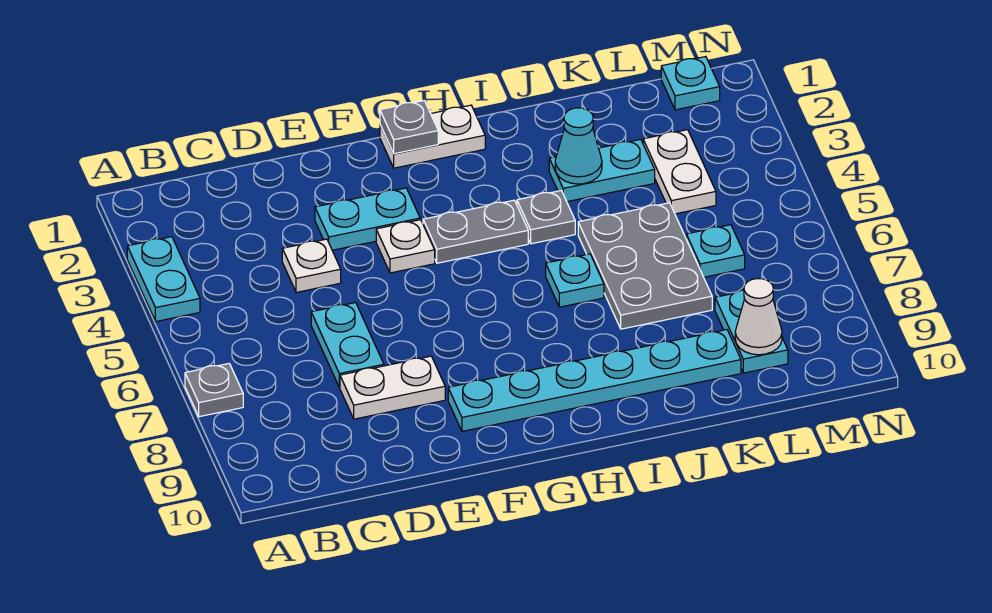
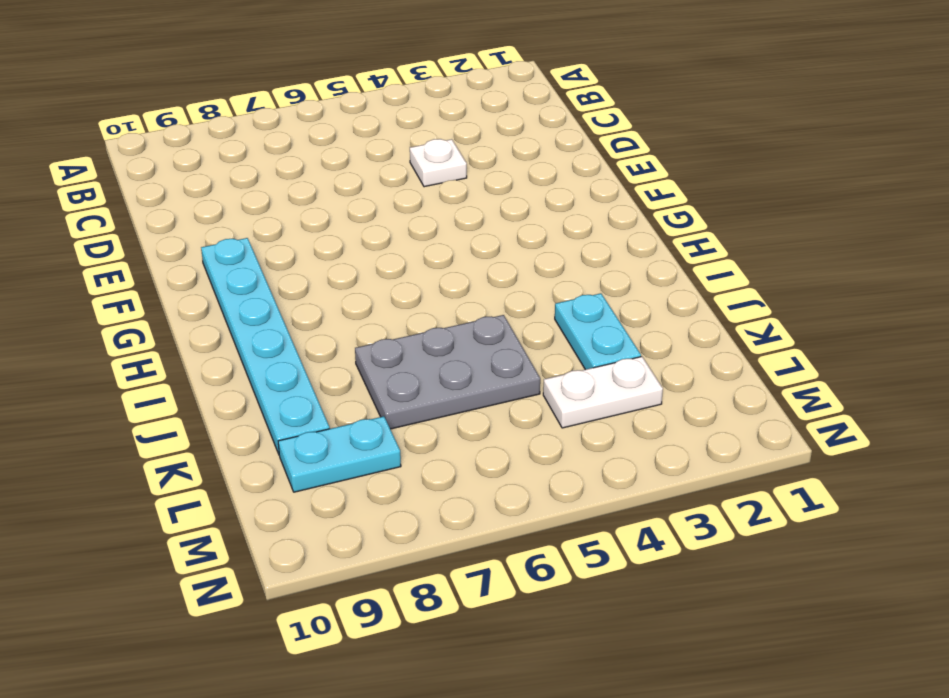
none -> cyan 1x2 plate [127,237,200,321]
none -> grey 1x1 plate [185,364,243,417]
none -> cyan 1x2 plate [311,303,384,387]

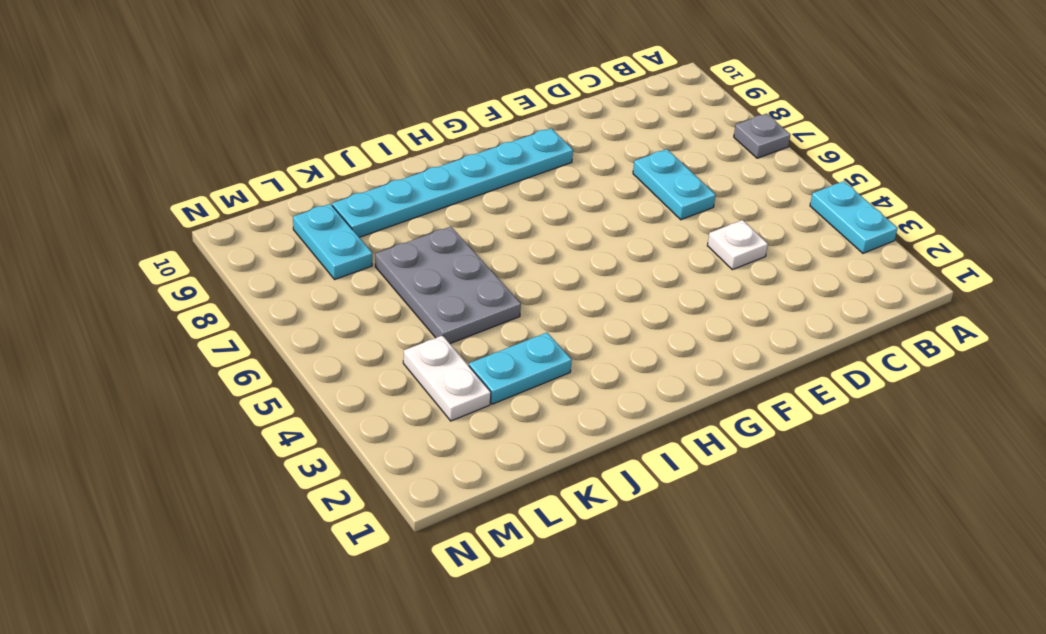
none -> white 1x2 plate [340,356,445,419]
none -> cyan 1x2 plate [315,188,420,250]
none -> white 1x1 plate [376,220,435,273]

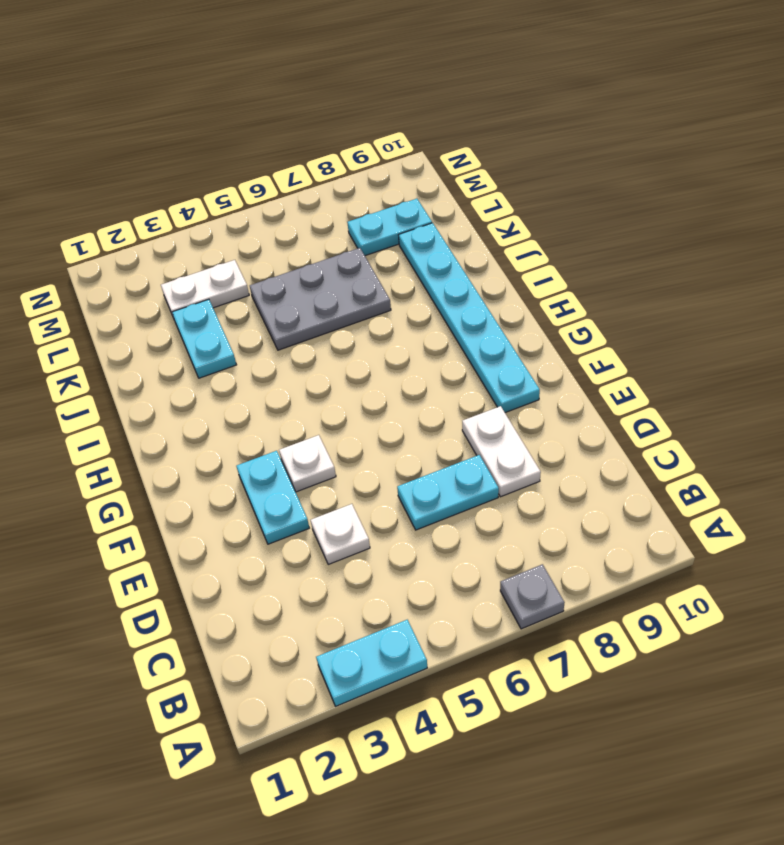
none -> white 1x2 plate [380,105,485,168]
none -> grey 1x2 plate [423,200,528,263]
none -> grey 1x1 plate [517,191,575,244]

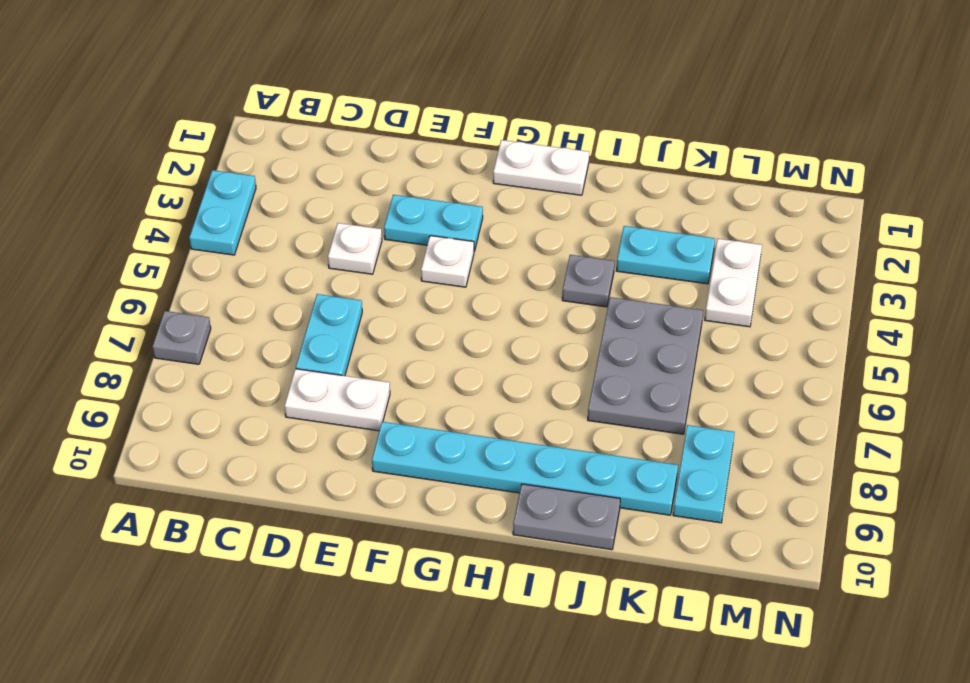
grey 1x2 plate [513,484,620,550] -> grey 1x2 plate moved to [423,200,528,263]
none -> cyan 1x1 plate [546,254,604,307]
none -> cyan 1x1 plate [686,225,745,277]
none -> cyan 1x1 plate [661,57,720,110]

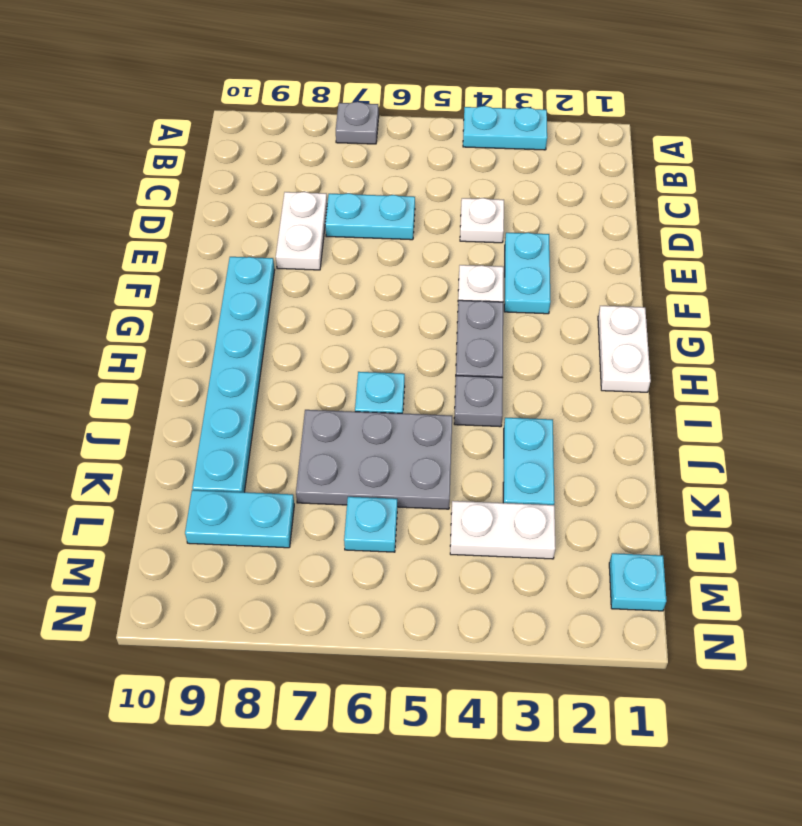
none -> grey 1x1 plate [380,101,438,154]
none -> cyan 1x1 cone [555,108,602,184]
none -> white 1x1 cone [735,279,782,355]

